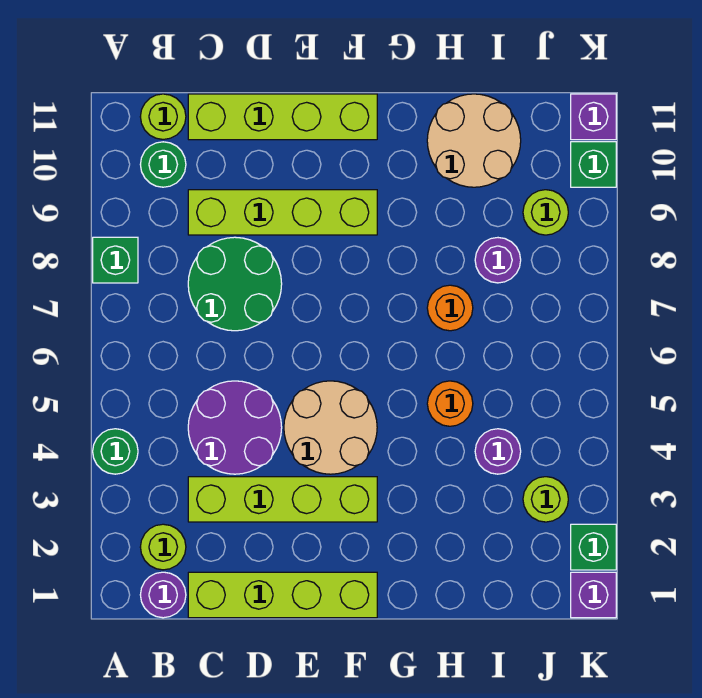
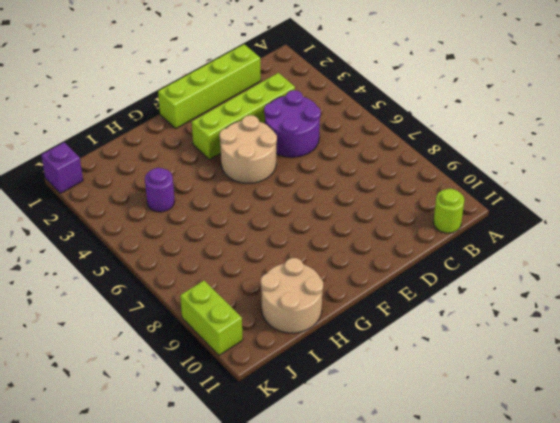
lime 1x2 brick [180,281,243,355] -> green 1x1 brick [571,142,616,187]
none -> green 1x1 round brick [93,429,138,474]
none -> green 1x1 brick [93,237,138,283]
none -> purple 1x1 round brick [140,572,186,618]

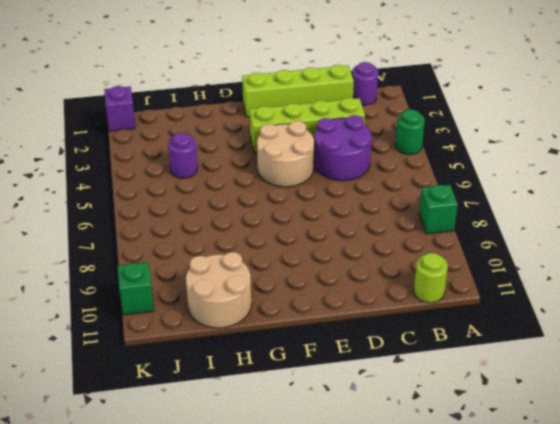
none -> lime 1x1 round brick [140,524,186,570]
none -> green 1x1 round brick [140,142,186,187]
none -> green 2x2 round brick [188,237,282,331]

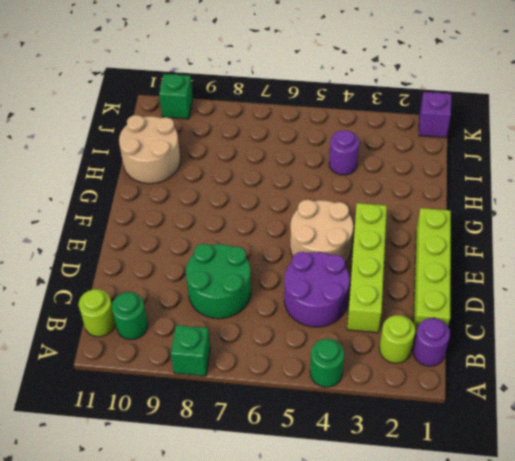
none -> lime 1x4 brick [188,190,377,235]
none -> lime 1x4 brick [188,94,377,140]
none -> orange 1x1 round brick [427,381,473,426]

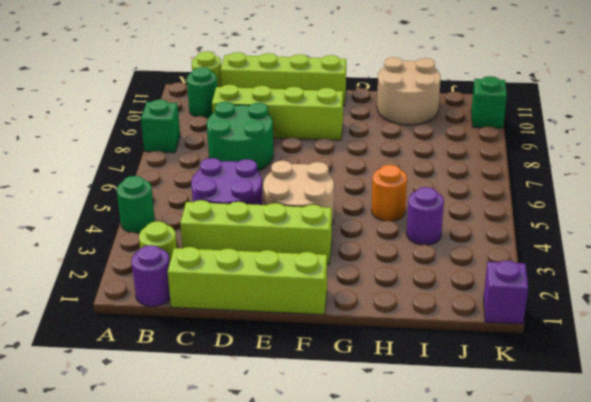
none -> orange 1x1 round brick [427,285,473,331]
none -> purple 1x1 round brick [475,238,521,283]
none -> lime 1x1 round brick [523,477,568,522]

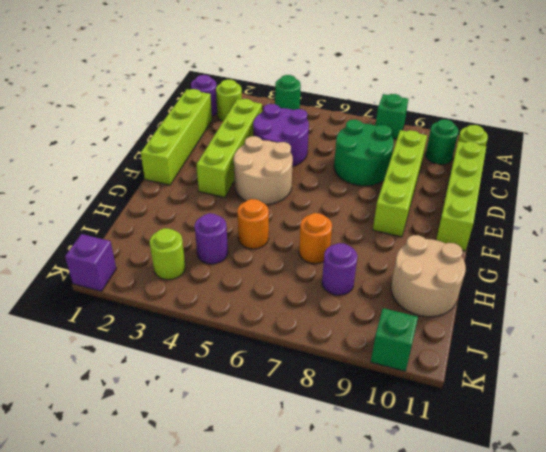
none -> lime 1x1 round brick [523,190,568,235]
none -> green 1x1 brick [571,524,616,570]
none -> purple 1x1 brick [571,94,616,140]

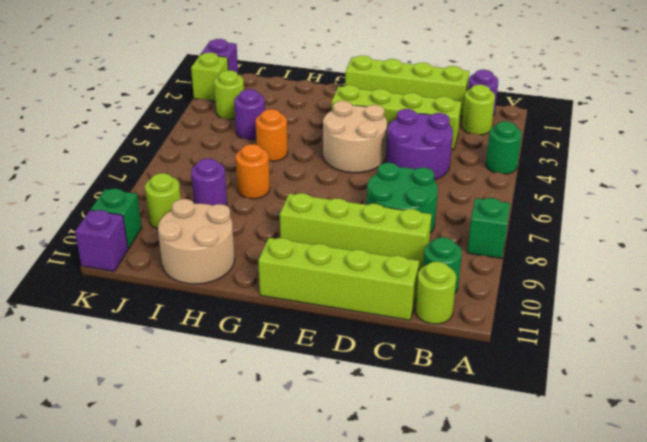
lime 1x1 brick [191,53,228,102] -> green 1x1 brick [571,524,616,570]

